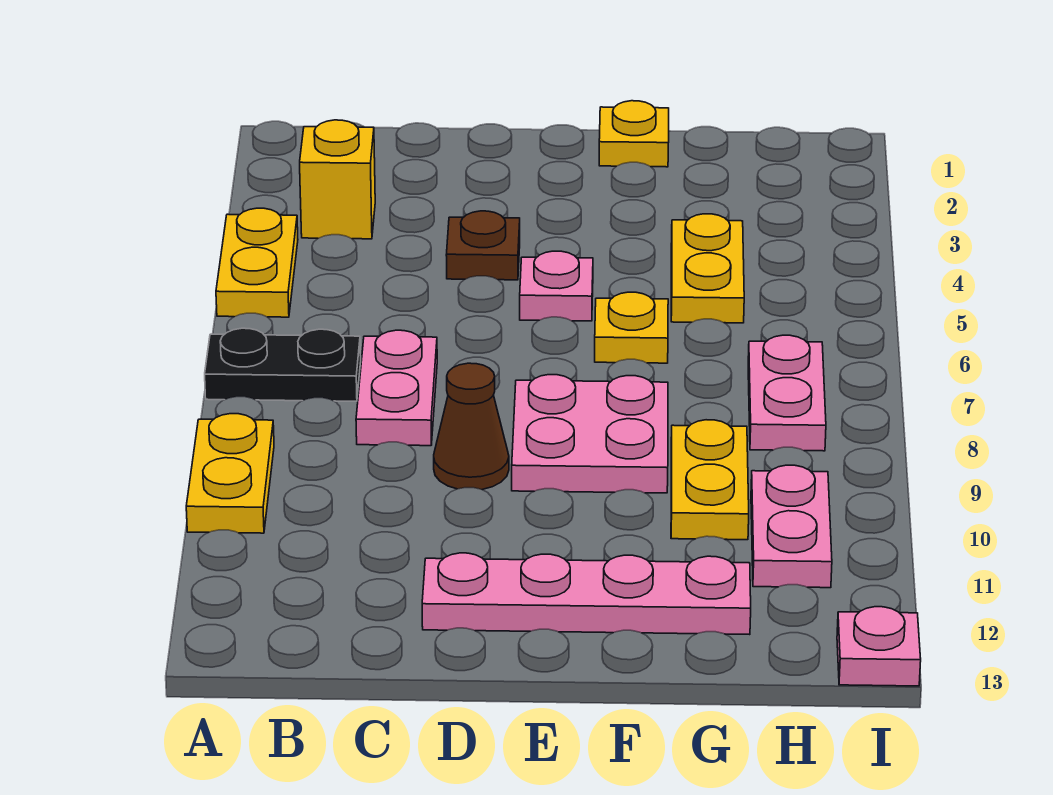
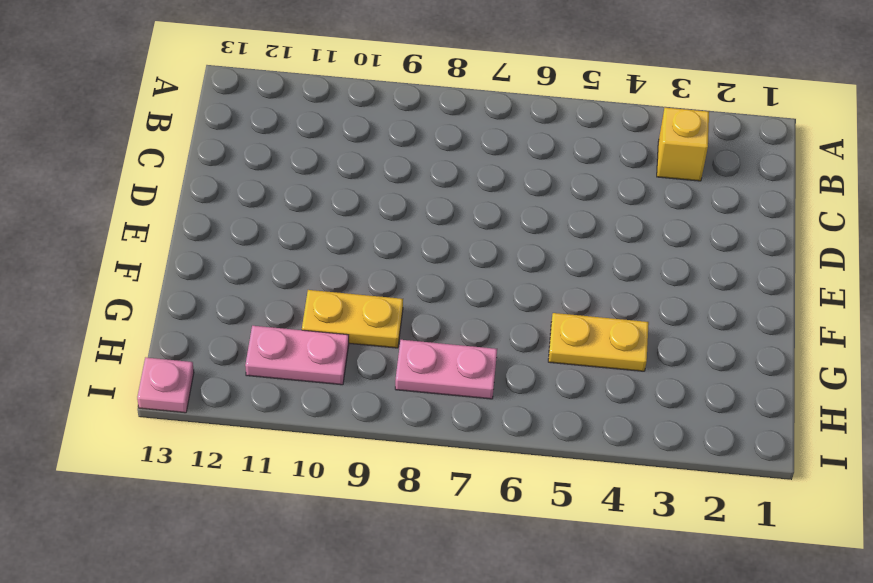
none -> yellow 1x2 plate [216,208,298,317]
none -> black 1x2 plate [205,328,361,401]
none -> yellow 1x2 plate [186,414,274,533]

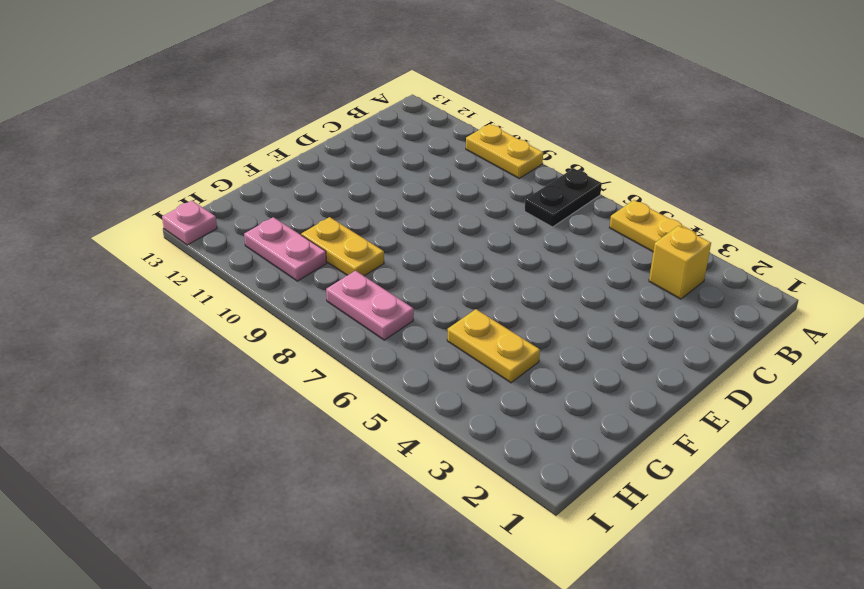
none -> pink 1x2 plate [356,330,437,446]
none -> brown 1x1 plate [446,211,520,280]
none -> brown 1x1 cone [434,363,509,489]

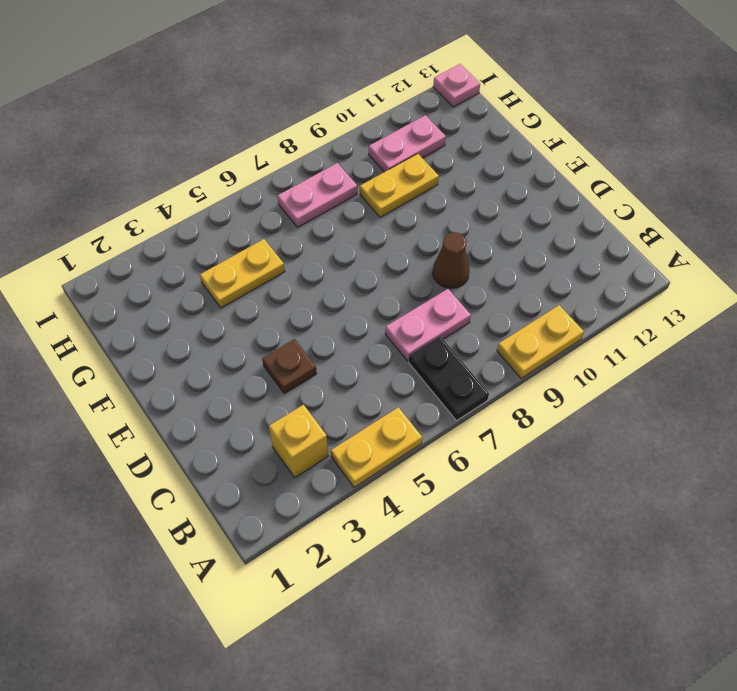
none -> pink 1x4 plate [422,553,751,635]
none -> pink 1x1 plate [520,251,593,321]
none -> pink 2x2 plate [512,375,668,493]

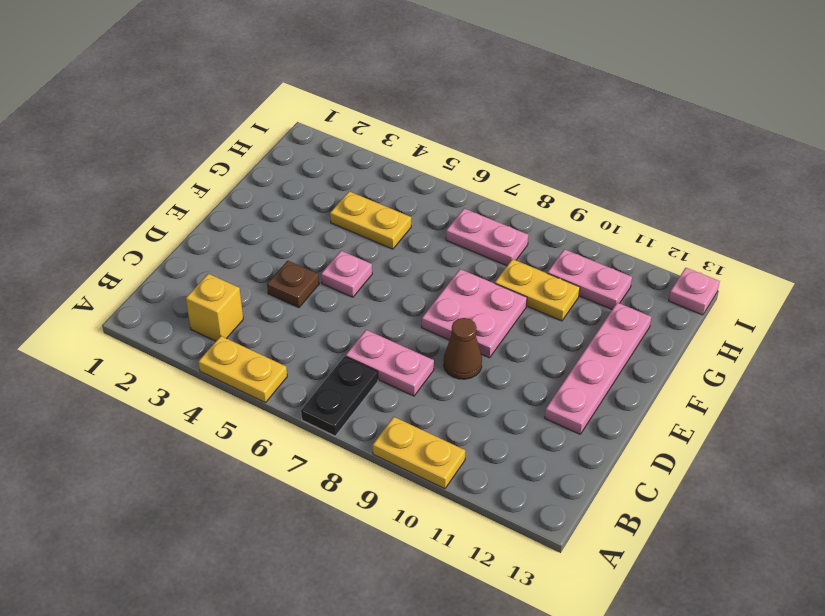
none -> yellow 1x1 plate [599,101,669,167]
none -> yellow 1x1 plate [595,292,668,363]

